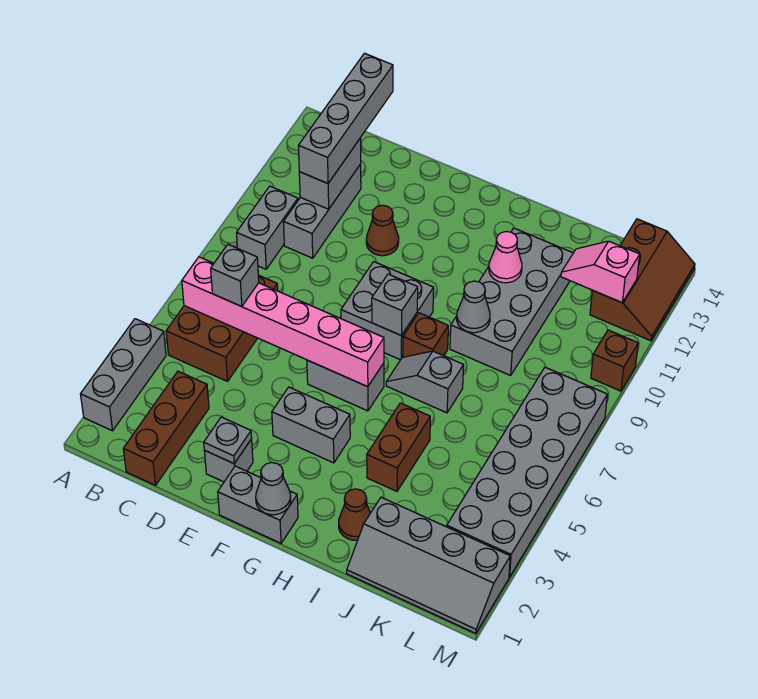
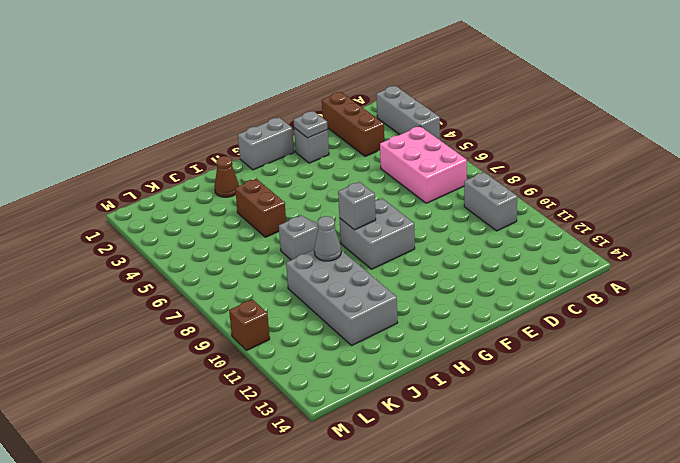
pink 2x3 brick [380,126,467,203] -> brown 2x3 brick [166,275,278,381]
none -> grey 1x3 brick [283,164,361,258]
none -> brown 1x1 cone [366,205,399,256]
none -> grey 1x2 brick [272,387,350,463]
none -> grey 1x2 brick [307,360,384,411]

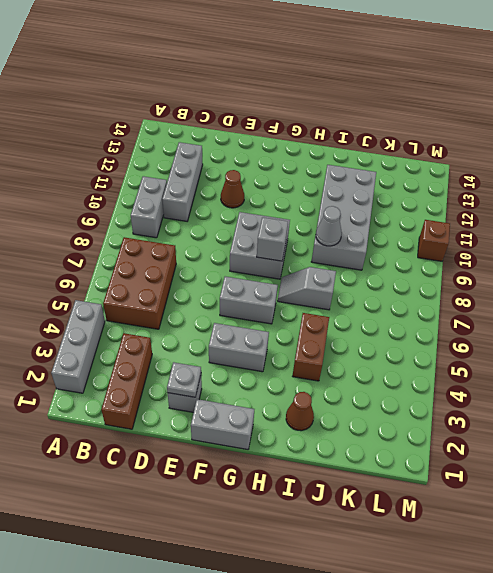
none -> brown 1x1 brick [403,313,448,357]
none -> grey 2x4 slope [347,497,510,633]
none -> grey 2x6 brick [447,367,607,577]
none -> brown 2x3 slope [590,219,695,341]

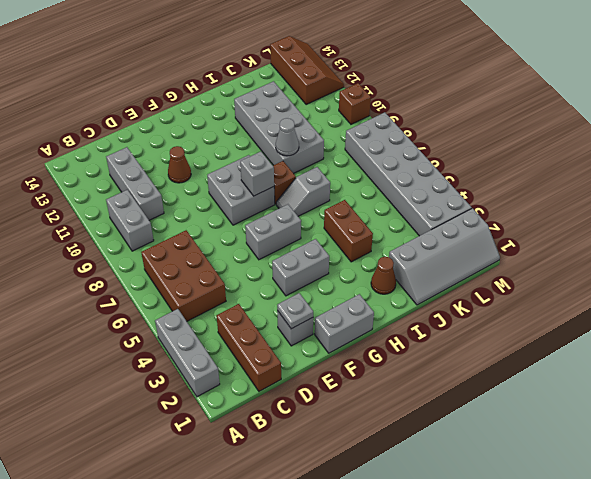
none -> pink 1x6 brick [182,257,384,387]
none -> grey 1x2 brick [299,139,361,209]
none -> grey 1x1 cone [256,463,291,515]
none -> pink 1x1 cone [489,231,522,283]

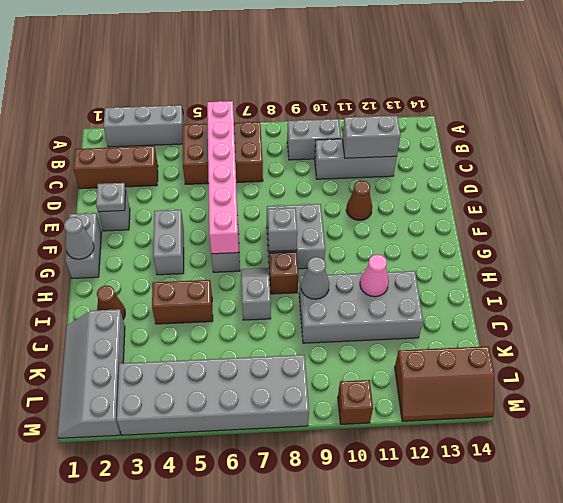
none -> pink 1x2 slope [561,241,640,303]
none -> grey 1x1 brick [211,244,259,307]
none -> grey 1x4 brick [298,53,393,183]

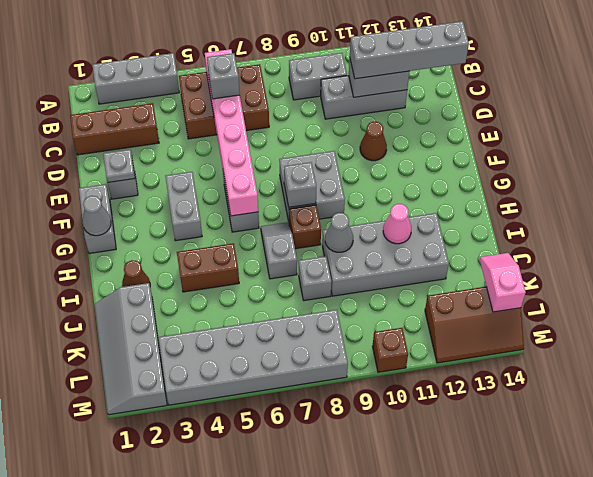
grey 1x1 brick [299,256,332,301] -> none
pink 1x2 slope [480,253,526,312] -> pink 1x2 slope moved to [561,241,640,303]

